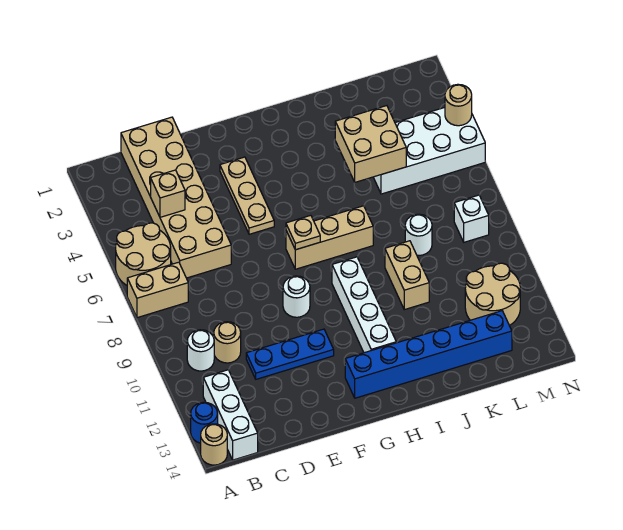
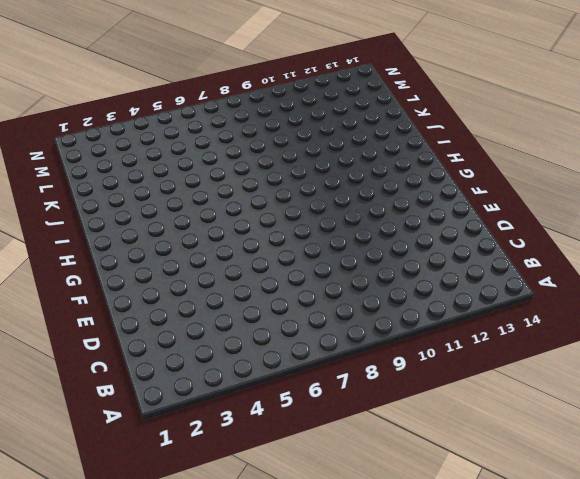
none -> tan 2x2 round brick [116,223,171,285]
none -> tan 1x2 brick [127,262,188,318]
none -> blue 1x1 round brick [191,402,218,443]

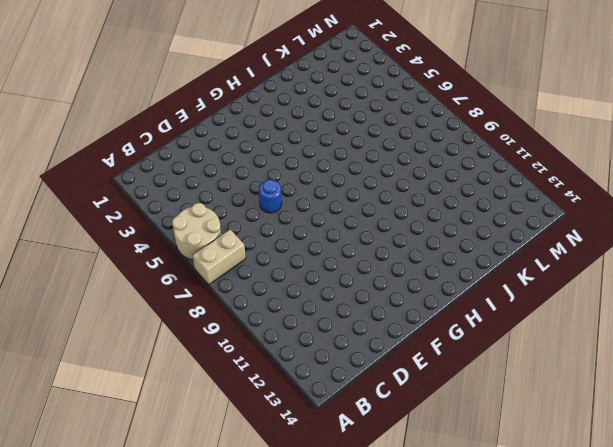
blue 1x1 round brick [259,179,282,213] -> blue 1x1 round brick moved to [191,402,218,443]
none -> tan 1x1 round brick [201,424,227,465]
none -> white 1x1 round brick [187,330,214,371]
none -> white 1x3 brick [203,370,258,460]

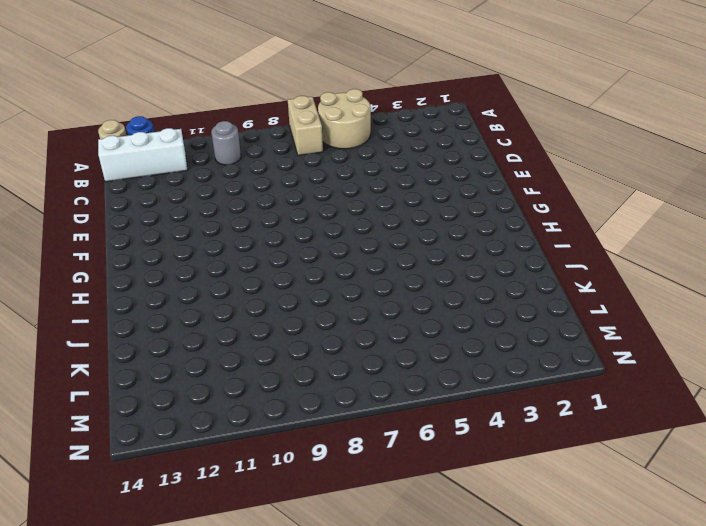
grey 1x1 round brick [211,121,241,165] -> white 1x1 round brick [187,330,214,371]
none -> tan 2x6 brick [121,117,231,278]
none -> tan 1x1 round brick [214,322,241,363]
none -> blue 1x3 plate [246,329,334,379]

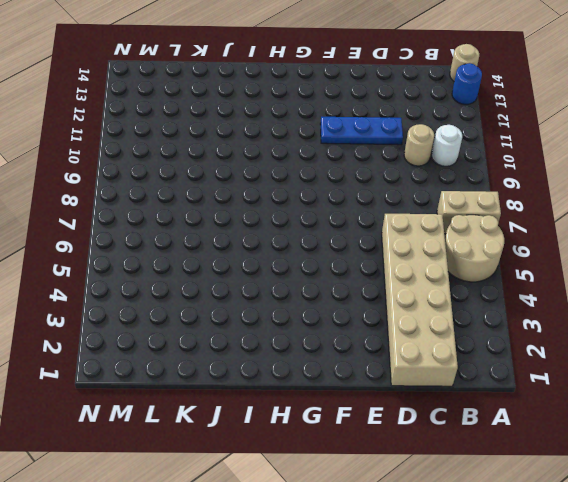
none -> white 1x3 brick [203,370,258,460]
none -> tan 1x3 plate [220,157,274,234]
none -> white 1x1 round brick [283,276,310,317]

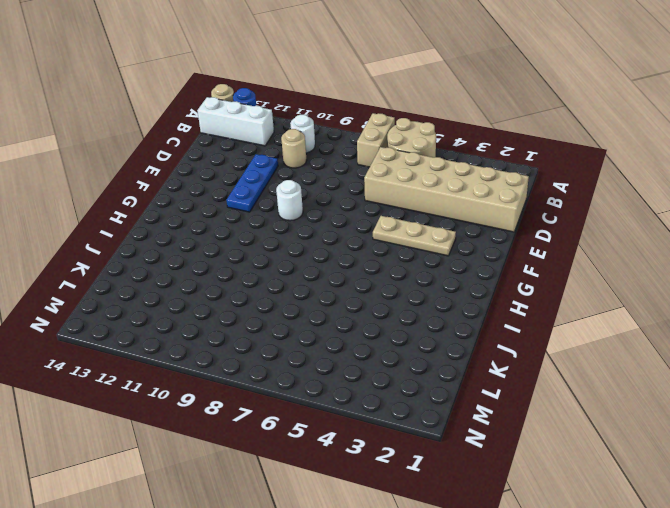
none -> tan 1x3 brick [286,206,373,269]
none -> blue 1x6 brick [345,311,512,398]
none -> white 1x4 brick [332,257,396,353]

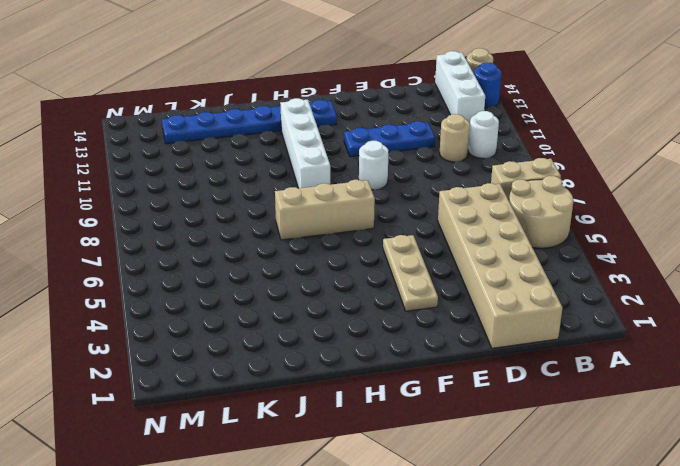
blue 1x6 plate [162,100,337,144] -> blue 1x6 brick [345,311,512,398]
none -> tan 1x2 brick [385,241,429,310]
none -> white 2x4 brick [373,108,485,194]
none -> white 1x1 round brick [405,214,432,256]

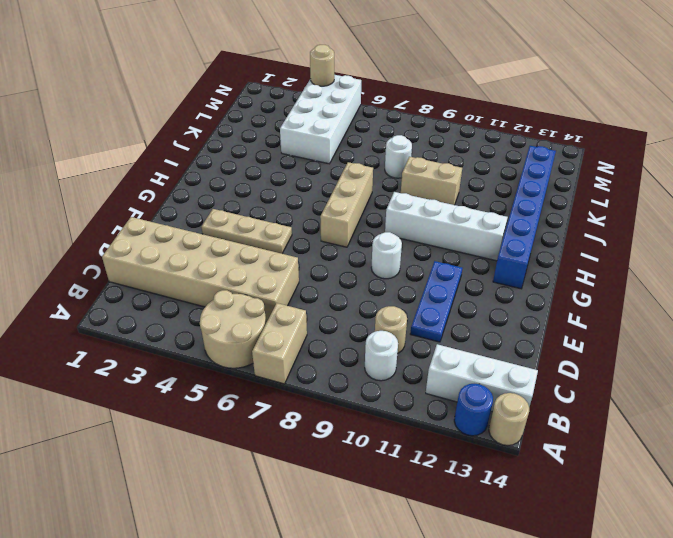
none -> tan 2x2 round brick [465,263,520,326]
none -> white 1x1 brick [454,195,489,242]
none -> tan 1x1 brick [151,170,185,217]

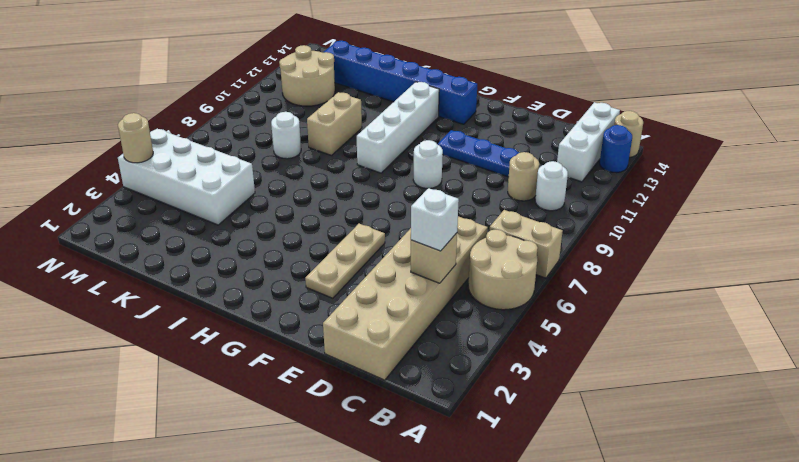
white 1x1 brick [411,188,459,251] -> white 1x1 brick moved to [454,195,489,242]
none -> tan 1x3 brick [286,206,373,269]
none -> tan 1x1 plate [286,215,320,250]
none -> tan 2x2 brick [335,106,406,182]

